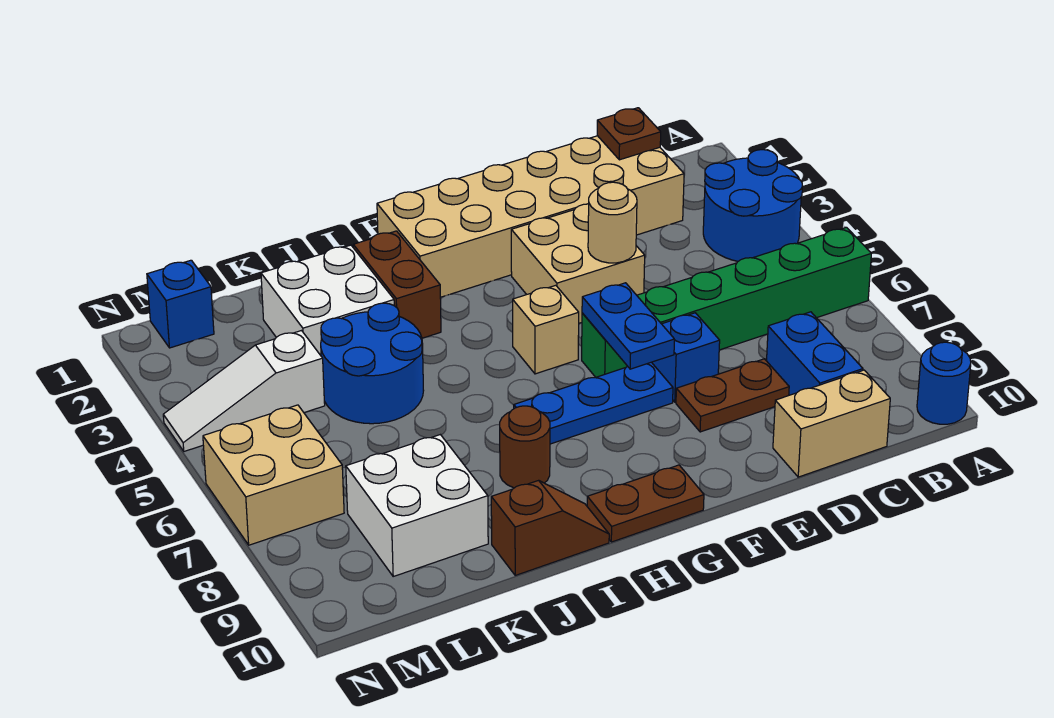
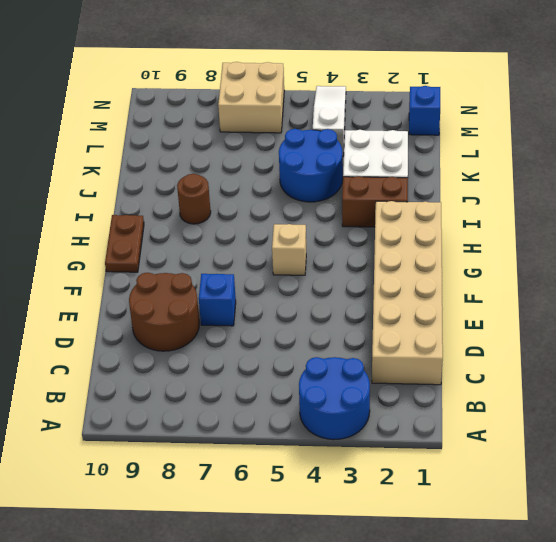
brown 2x2 round brick [129,273,199,351] -> brown 1x2 plate [676,359,789,432]
none -> green 1x6 brick [582,227,871,377]
none -> blue 1x1 round brick [917,342,971,424]
none -> blue 1x2 brick [767,312,863,395]

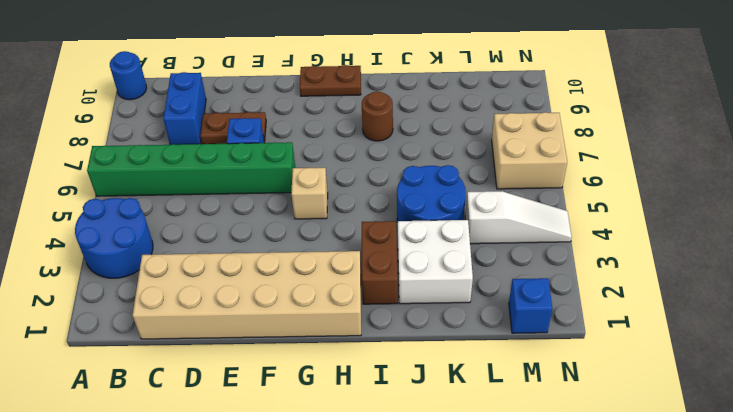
none -> tan 1x2 brick [773,370,890,477]
none -> tan 2x2 brick [511,204,645,323]
none -> blue 1x3 plate [514,362,673,444]

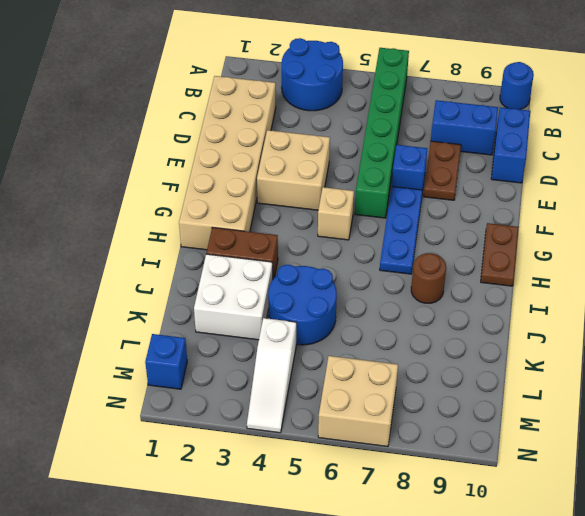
blue 1x2 brick [491,107,530,183] -> tan 1x2 brick [773,370,890,477]
none -> brown 1x2 slope [491,480,609,575]
none -> white 2x2 brick [346,435,488,576]
none -> brown 1x1 plate [597,108,661,160]

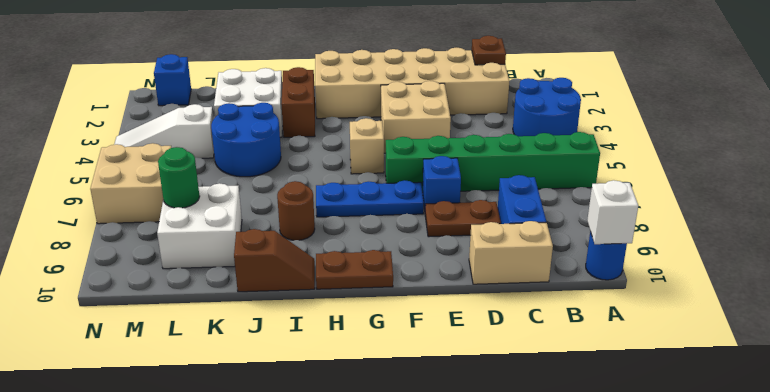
white 1x1 brick [587,180,638,244] -> none
green 1x1 round brick [158,147,200,208] -> none
none -> tan 1x1 round brick [588,182,637,263]
none -> blue 1x2 plate [582,283,674,369]

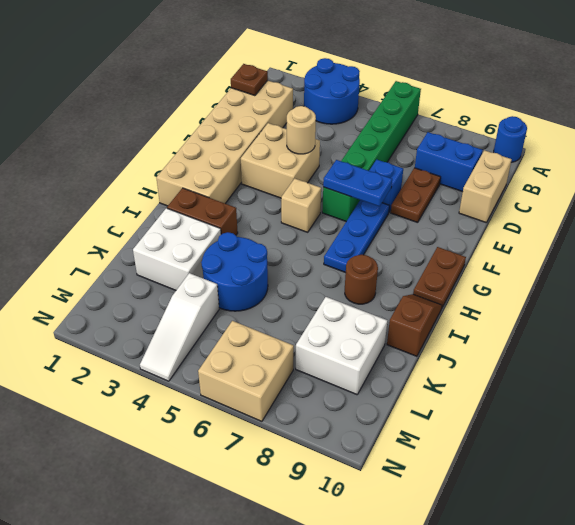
none -> blue 1x1 brick [147,260,214,348]

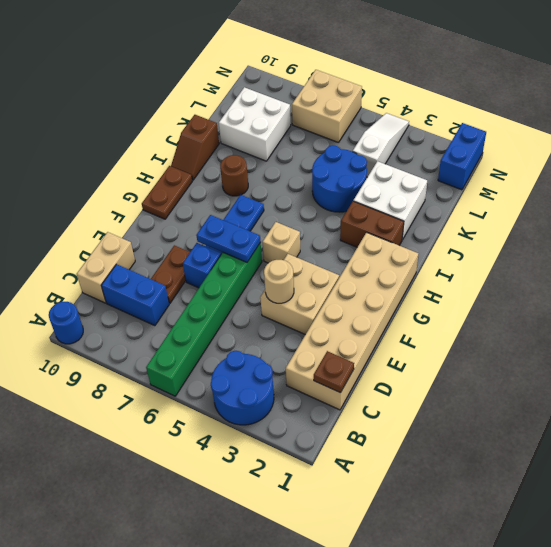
blue 1x2 brick [438,123,486,190] -> blue 1x1 brick [147,260,214,348]

